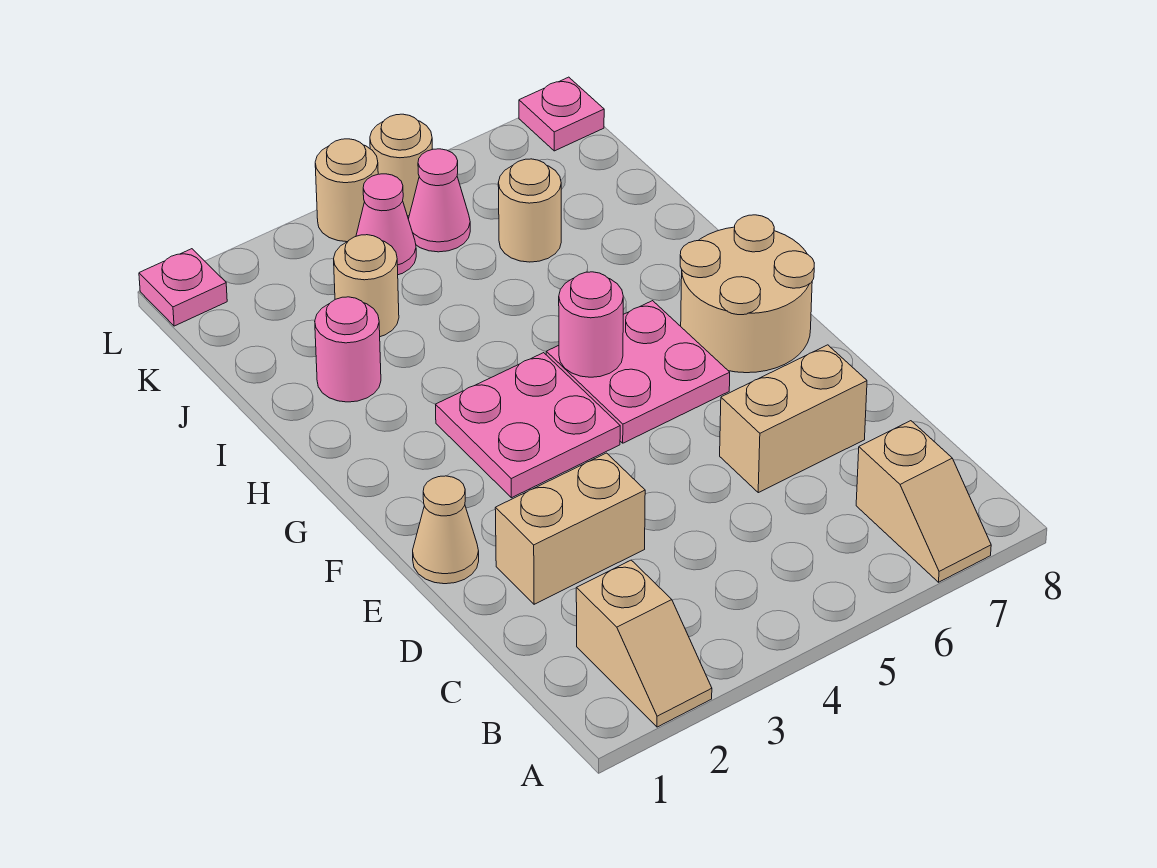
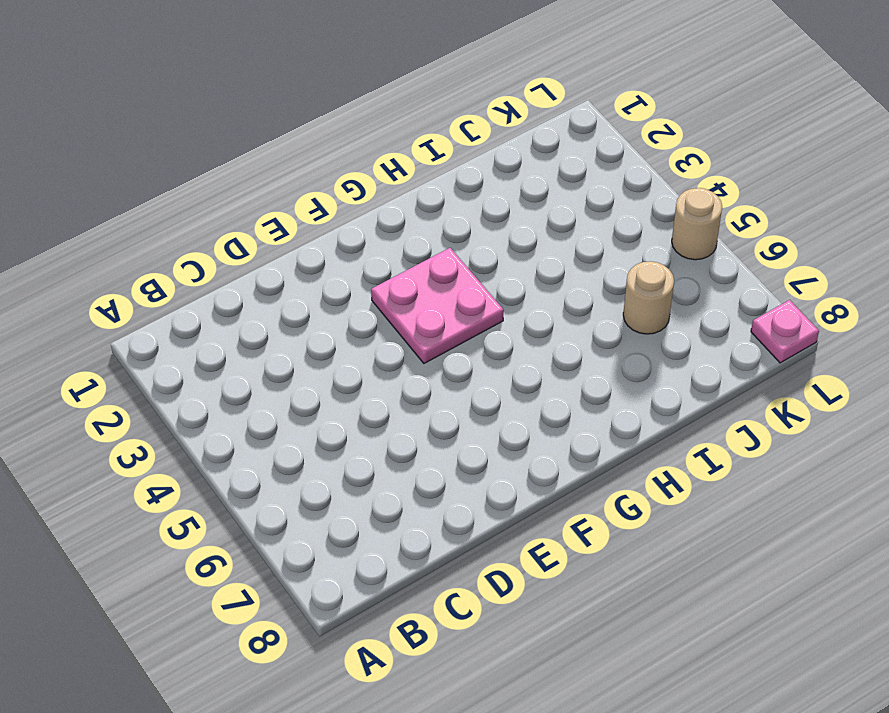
none -> tan 1x2 slope [576,560,712,727]
none -> tan 1x2 slope [856,421,991,582]
none -> tan 1x2 brick [495,453,645,604]

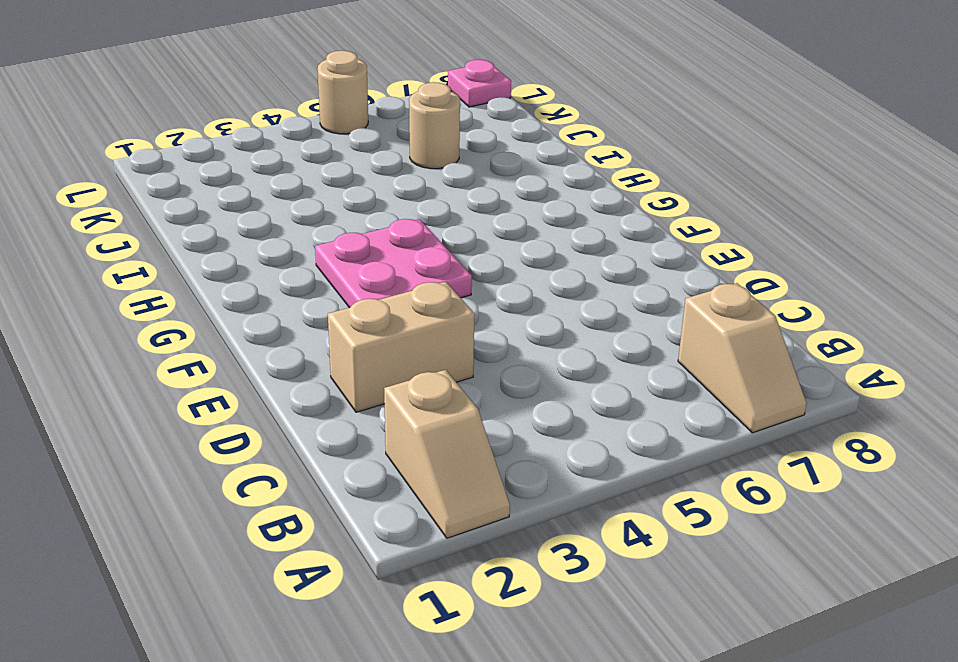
none -> tan 1x2 brick [720,345,867,493]
none -> tan 1x1 cone [413,476,479,584]
none -> pink 2x2 plate [546,301,730,443]

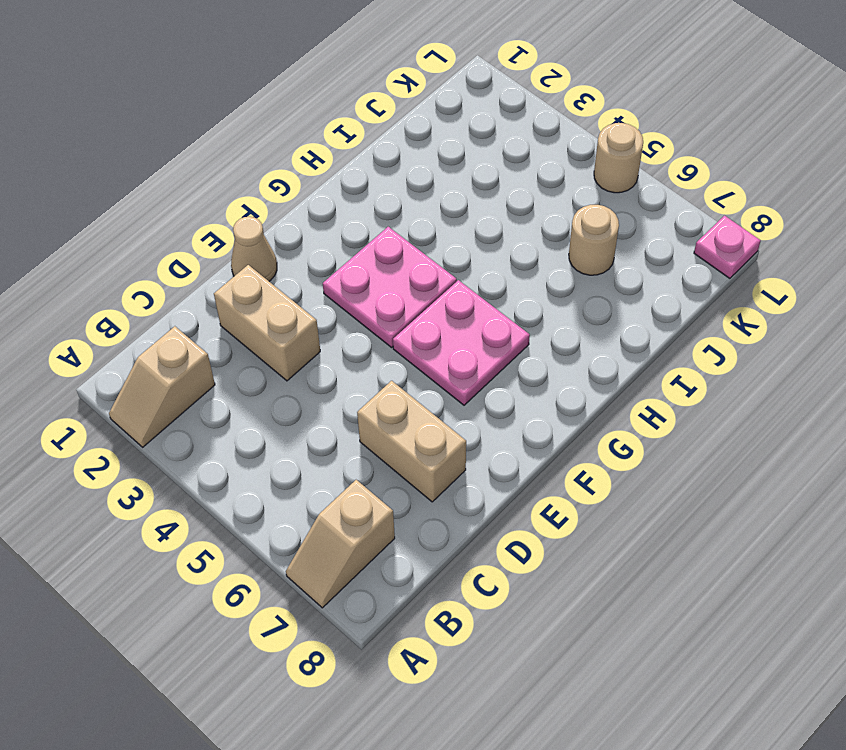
none -> tan 2x2 round brick [680,215,814,373]
none -> pink 1x1 round brick [315,297,381,402]
none -> tan 1x1 round brick [334,235,399,337]

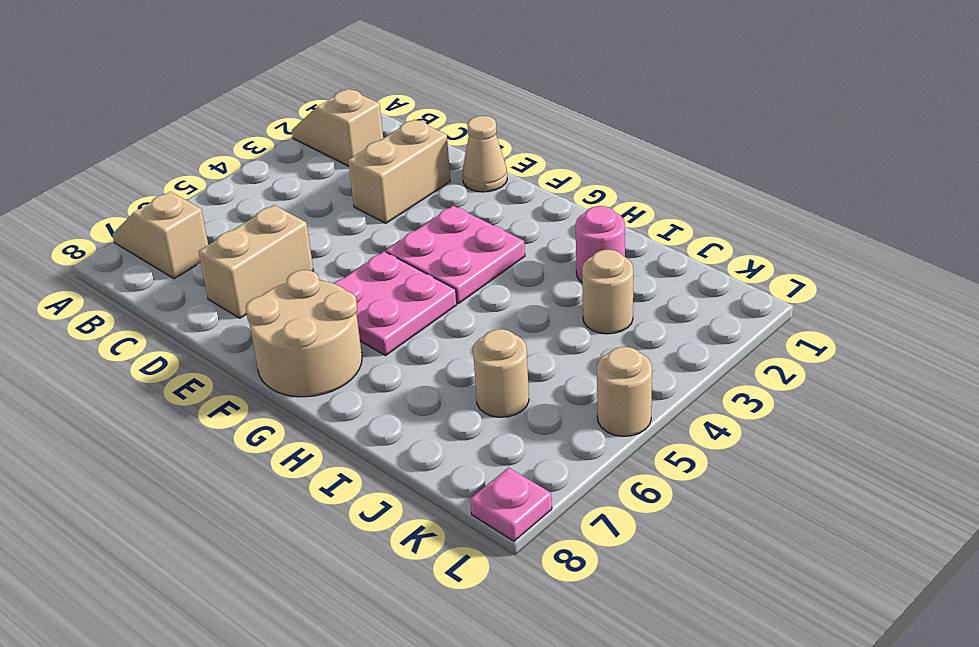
none -> pink 1x1 cone [356,174,416,275]
none -> pink 1x1 cone [408,149,470,252]
none -> pink 1x1 plate [139,249,227,326]

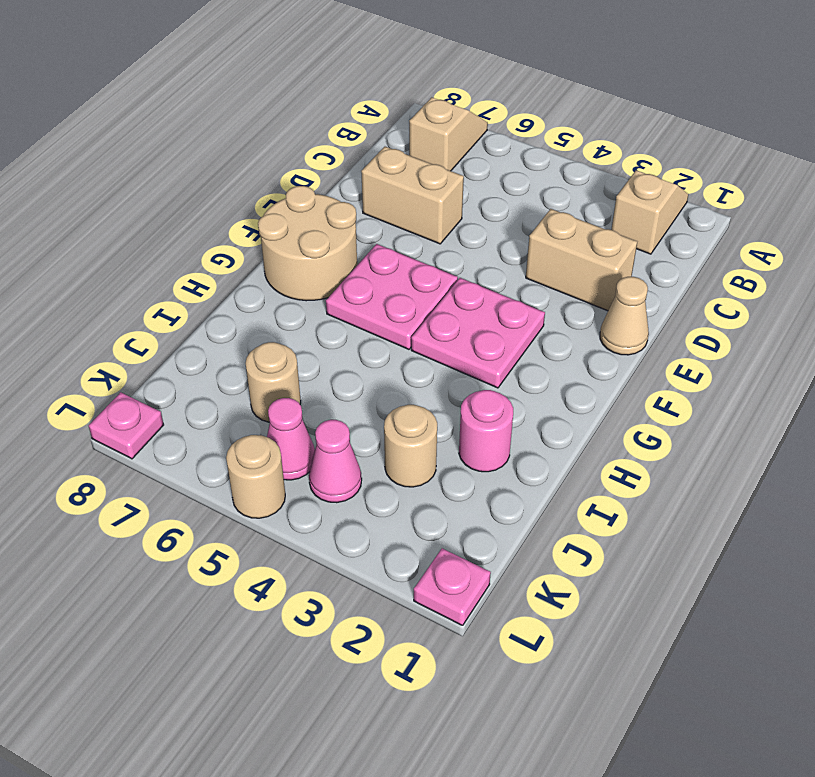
none -> tan 1x1 round brick [315,139,378,242]
none -> pink 1x1 round brick [559,272,623,377]

